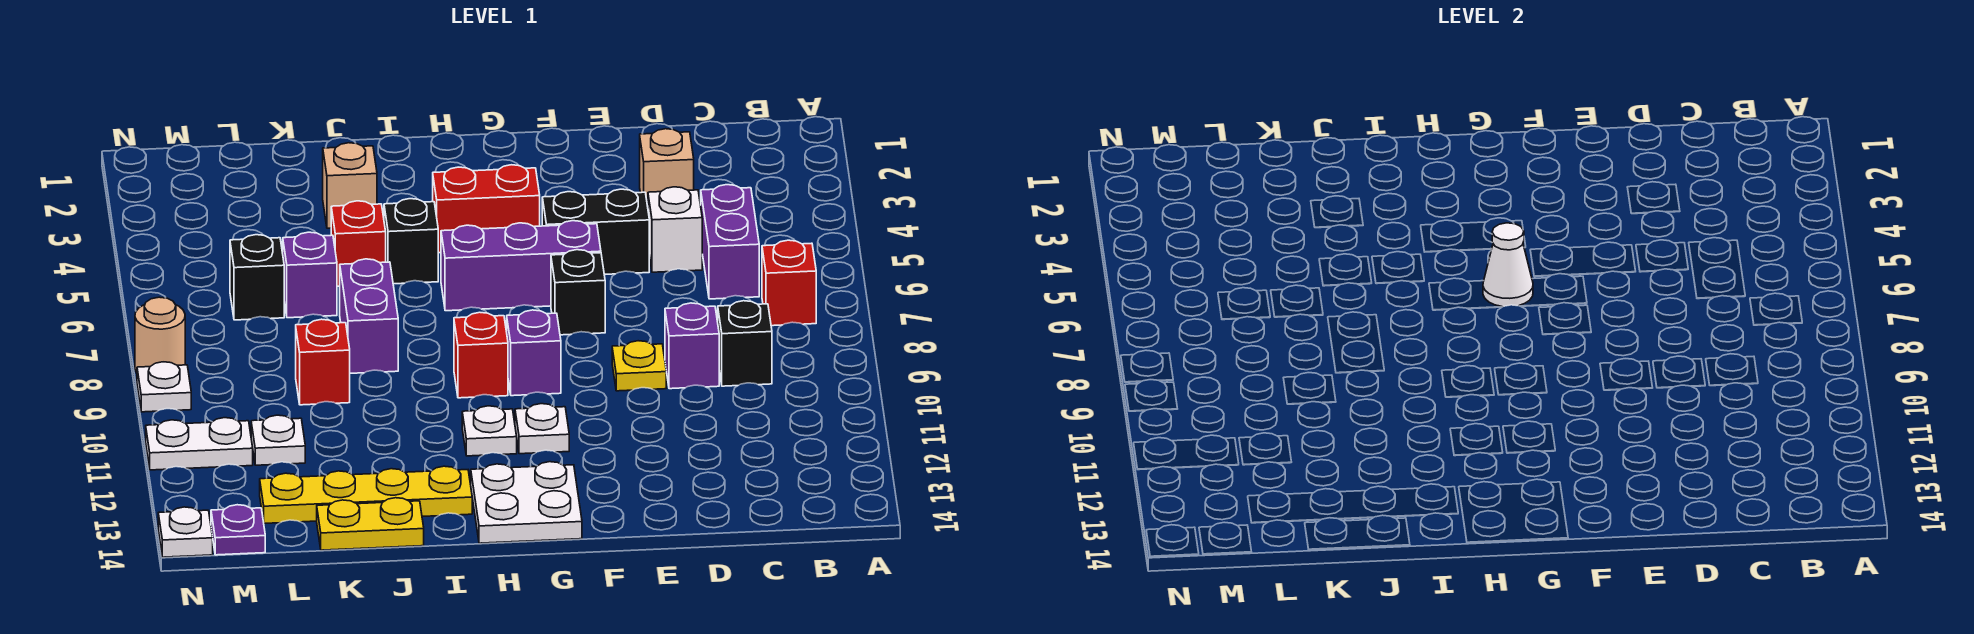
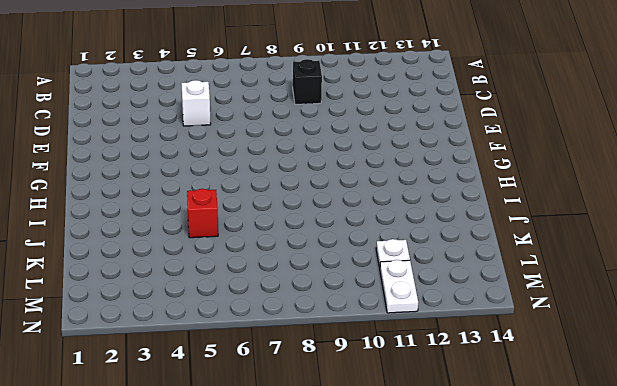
none -> red 1x1 brick [762,240,816,326]
none -> purple 1x2 brick [701,185,759,299]
none -> tan 1x1 brick [640,129,694,206]
none -> purple 1x1 brick [665,303,719,389]

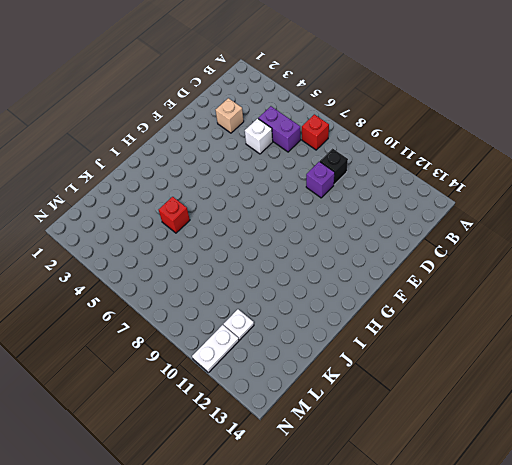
none -> black 1x2 brick [542,189,649,275]
none -> yellow 1x1 plate [612,341,666,391]
none -> purple 1x3 brick [441,221,601,311]
none -> black 1x1 brick [551,250,605,335]

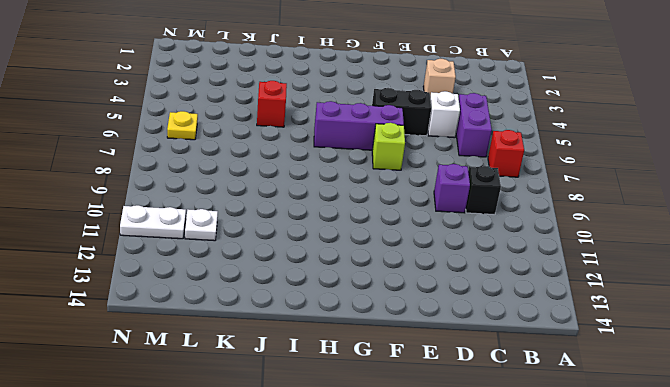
lime 1x1 brick [372,123,405,170] -> black 1x1 brick [551,250,605,335]
yellow 1x1 plate [167,111,198,140] -> yellow 1x1 plate moved to [612,341,666,391]
none -> red 1x2 brick [433,165,540,253]
none -> purple 1x1 brick [507,310,561,396]
none -> white 1x1 plate [515,404,569,454]
none -> white 2x2 plate [471,462,582,543]

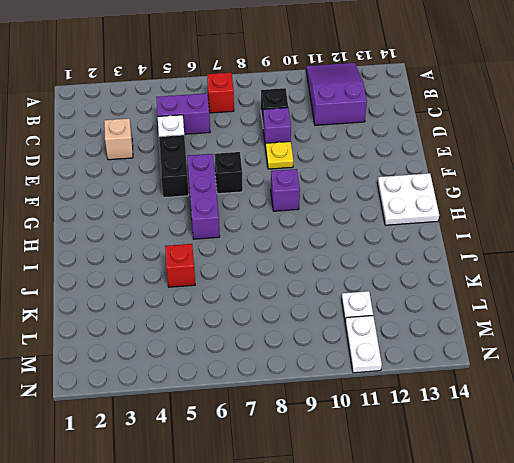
purple 2x3 slope [306,63,367,125] -> none
none -> red 1x2 brick [433,165,540,253]
none -> white 1x1 plate [515,404,569,454]
none -> red 1x1 brick [454,312,508,398]
none -> white 1x1 plate [462,406,517,456]

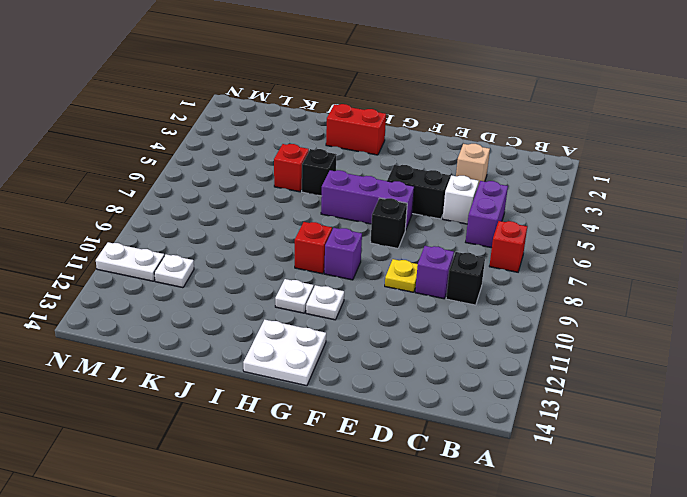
red 1x2 brick [326,104,386,155] -> red 1x2 brick moved to [433,165,540,253]
none -> yellow 1x4 plate [260,466,472,524]
none -> tan 1x1 brick [323,143,377,228]
none -> purple 1x2 brick [340,259,398,373]
none -> yellow 1x2 plate [317,498,424,550]

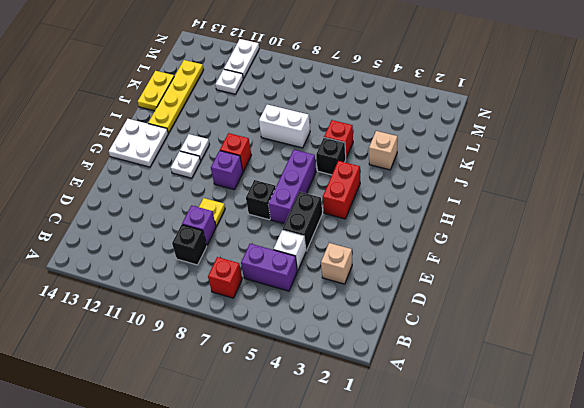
white 1x2 brick [259,104,310,148] -> purple 1x2 brick [340,259,398,373]
none -> purple 1x1 brick [283,232,337,318]
none -> red 1x1 brick [296,319,350,405]
none -> black 1x1 brick [230,235,284,320]
none -> purple 1x1 plate [211,505,265,555]

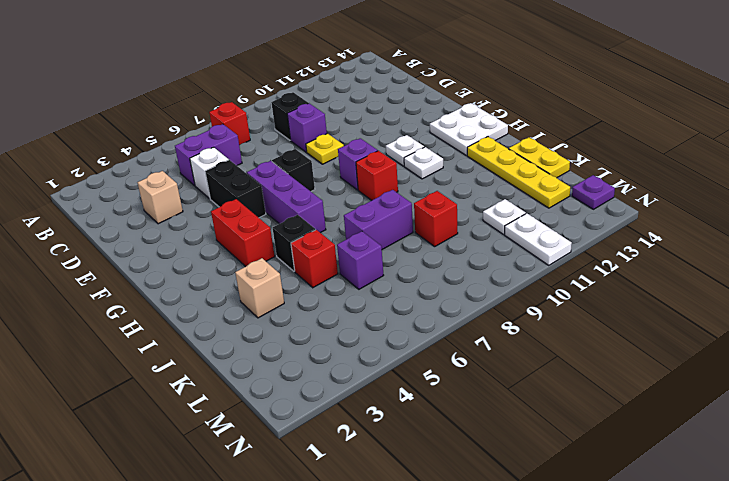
none -> black 1x1 brick [230,235,284,320]
none -> tan 1x1 round brick [135,297,185,373]
none -> white 1x1 plate [137,362,191,412]
none -> white 1x1 plate [158,507,213,557]

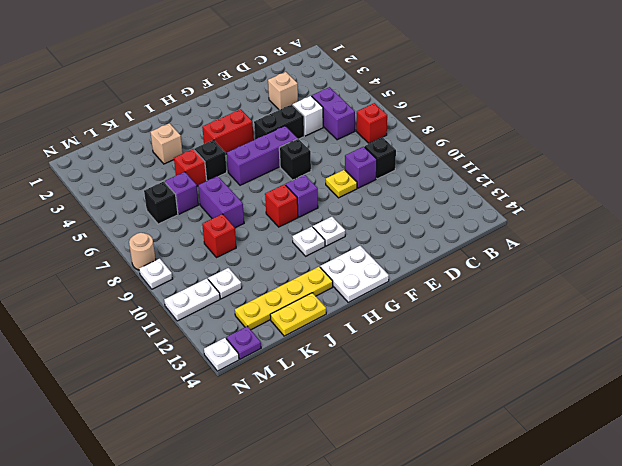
none -> white 1x1 cone [1483,223,1533,307]

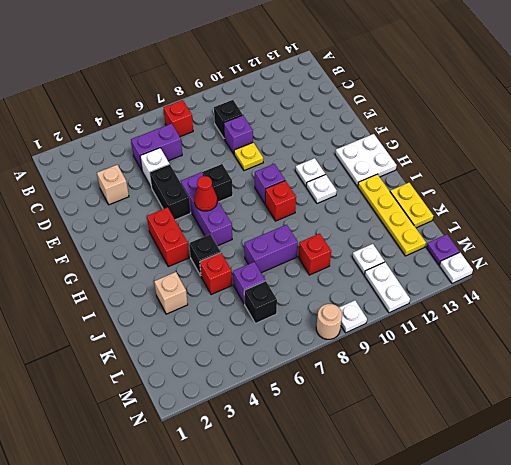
red 1x1 cone [194,176,217,211] -> white 1x1 cone [1483,223,1533,307]

